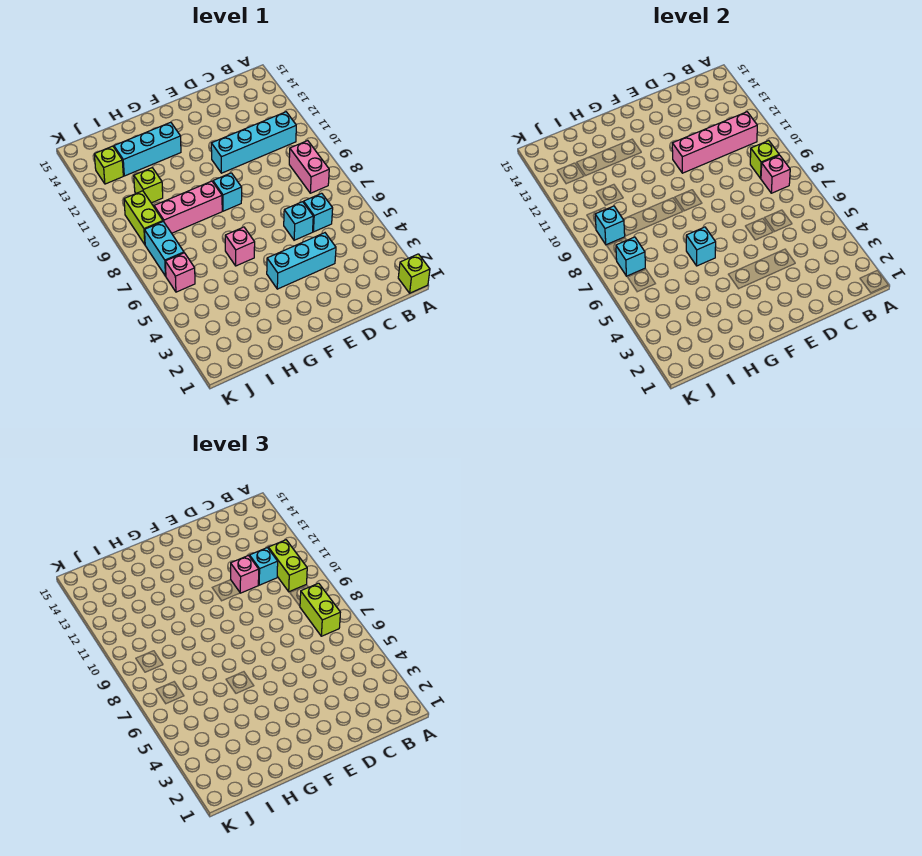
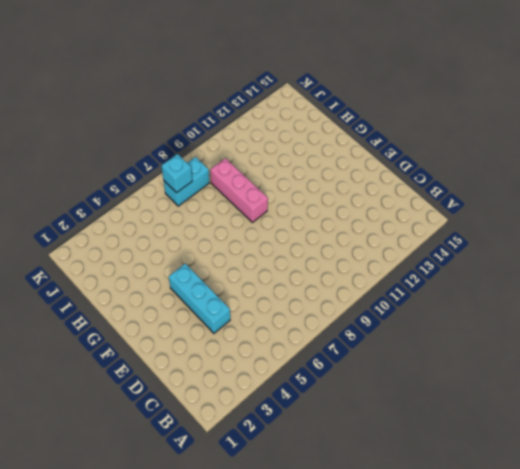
none -> lime 1x1 brick [398,254,430,293]
none -> pink 1x2 brick [289,141,329,193]
none -> cyan 1x4 brick [211,112,296,173]

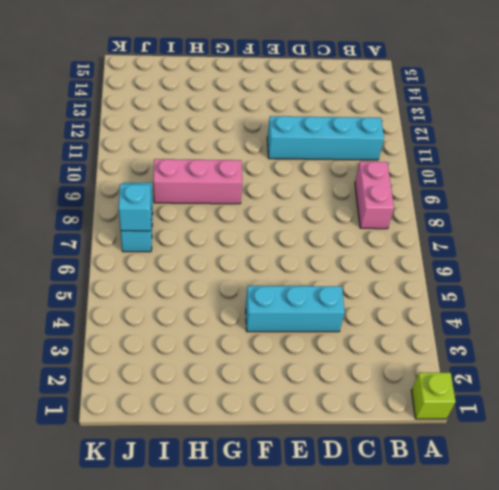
none -> cyan 1x1 brick [304,193,333,232]
none -> cyan 1x1 brick [284,202,313,240]
none -> cyan 1x1 brick [213,173,242,211]

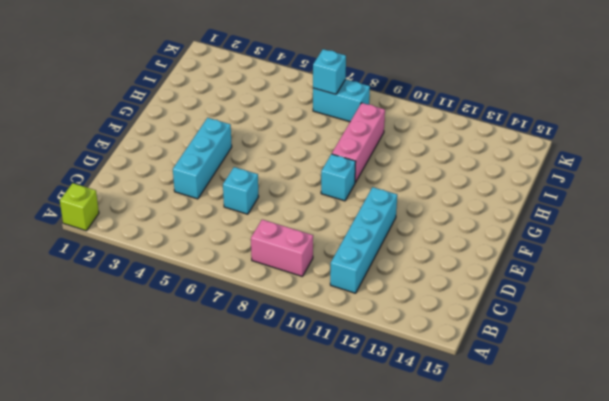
none -> cyan 1x1 brick [304,193,333,232]
none -> pink 1x1 brick [225,227,255,266]
none -> cyan 1x3 brick [114,122,181,176]

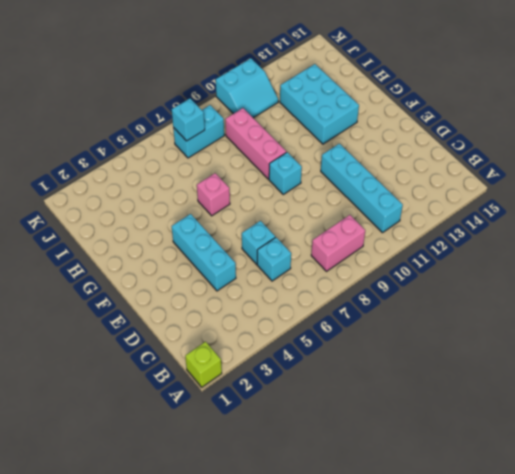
cyan 2x3 brick [280,64,359,144] -> cyan 1x3 brick [114,122,181,176]
cyan 2x2 slope [216,58,278,118] -> lime 1x2 brick [124,191,163,244]
none -> lime 1x1 brick [134,168,163,203]
none -> pink 1x1 brick [165,253,195,292]
none -> lime 1x1 brick [94,146,123,184]

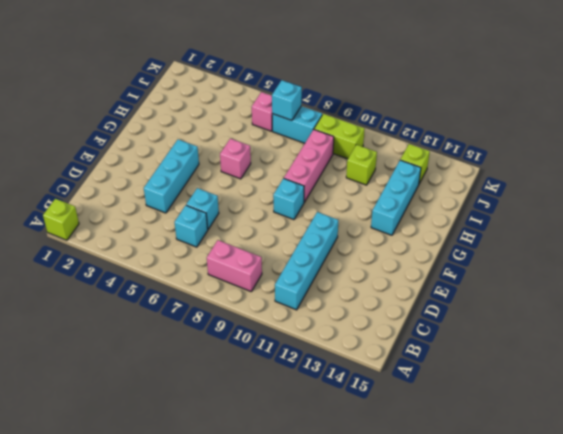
none -> pink 1x1 brick [761,155,790,193]
none -> lime 1x1 brick [750,141,779,178]
none -> pink 1x4 brick [672,112,757,173]

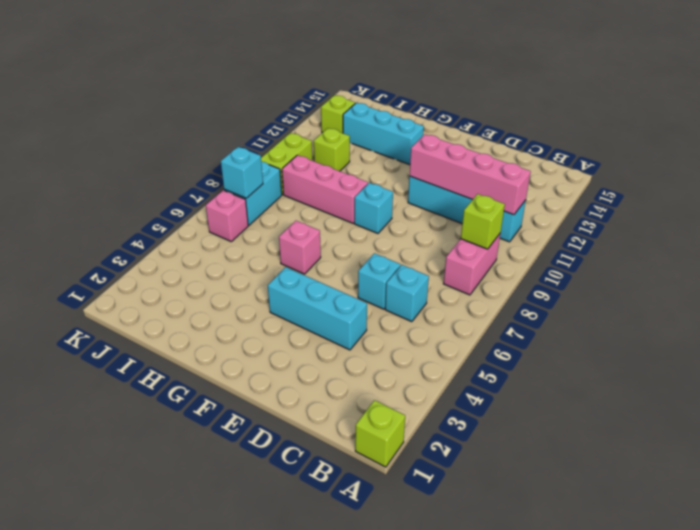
none -> pink 1x1 brick [761,155,790,193]
none -> cyan 1x1 brick [686,227,716,266]
none -> cyan 1x1 brick [595,206,625,245]

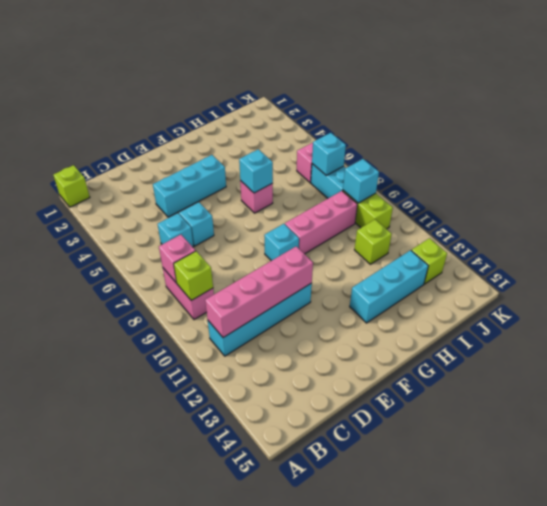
none -> lime 1x2 brick [300,583,340,636]
none -> lime 1x2 brick [268,540,307,592]
none -> cyan 1x1 brick [250,548,278,585]

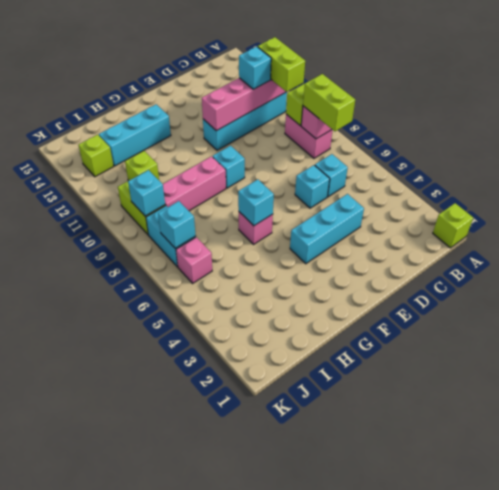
none -> pink 1x1 brick [231,556,259,593]

